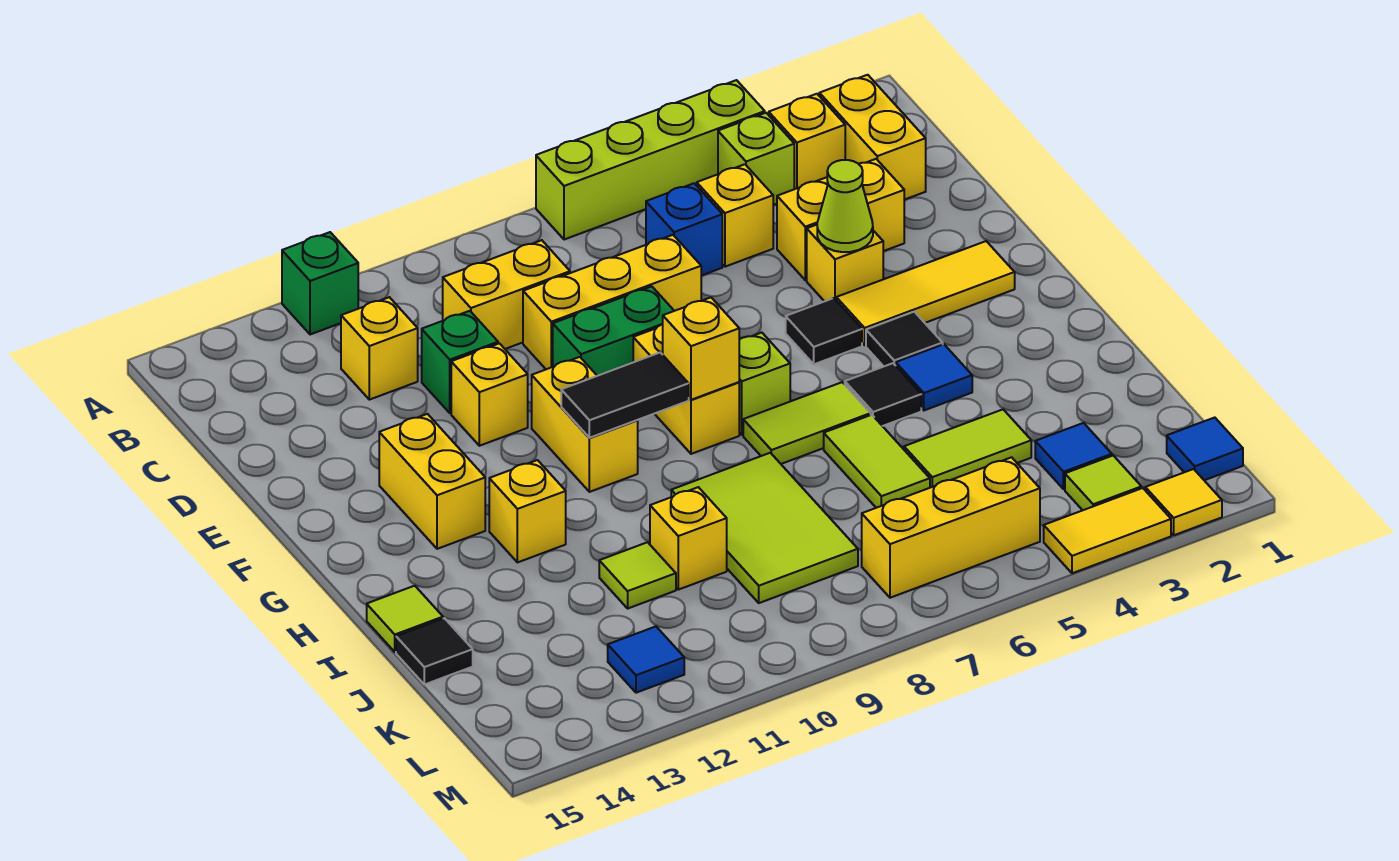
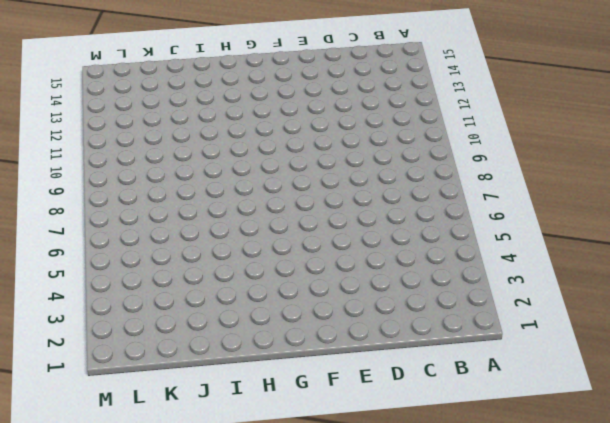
none -> lime 1x4 brick [536,80,765,240]
none -> green 1x1 brick [282,232,358,335]
none -> yellow 1x2 brick [819,75,926,200]
none -> yellow 1x1 brick [769,94,845,189]

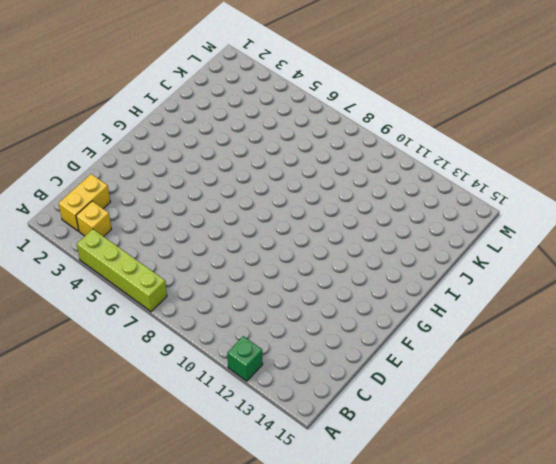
none -> lime 1x1 brick [718,113,794,205]
none -> yellow 1x1 brick [697,164,773,267]
none -> blue 1x1 brick [646,183,722,276]
none -> yellow 1x2 brick [443,240,570,349]

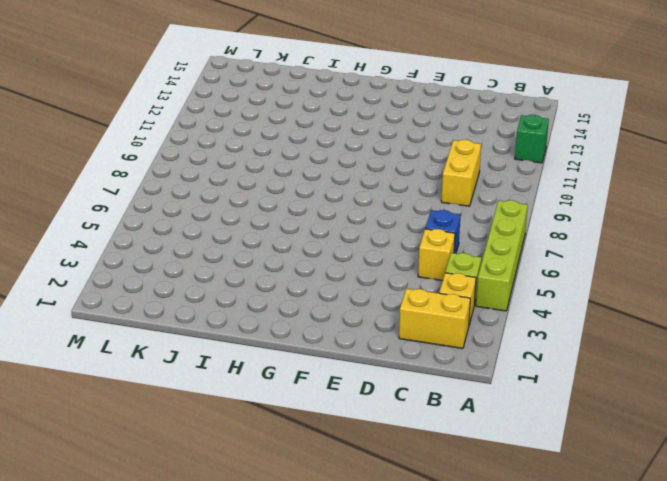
none -> yellow 1x1 brick [341,297,418,400]
none -> yellow 1x2 brick [777,159,904,280]
none -> yellow 1x3 brick [523,235,701,369]
none -> green 1x1 brick [422,311,498,413]

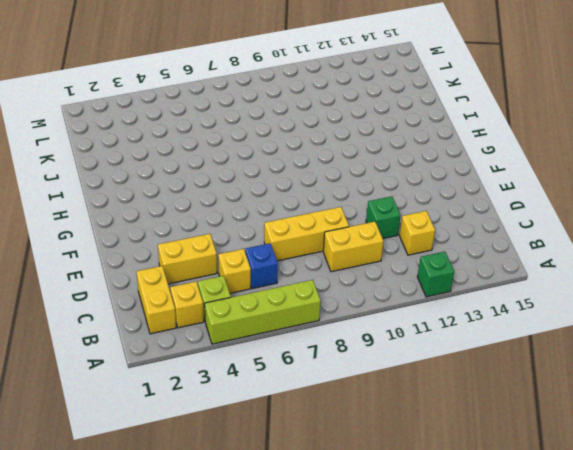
none -> yellow 1x1 brick [807,225,883,301]
none -> green 1x2 brick [553,286,674,376]
none -> yellow 1x1 brick [451,343,528,446]
none -> yellow 1x3 tile [836,241,1015,345]

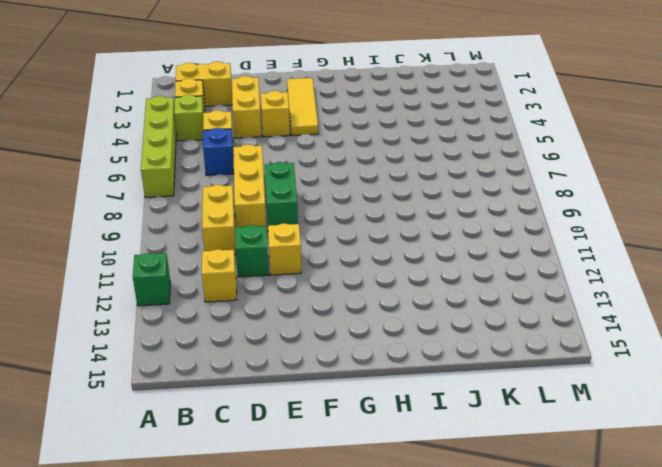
none -> black 1x1 tile [786,298,862,364]
none -> yellow 1x2 brick [633,324,739,454]
none -> yellow 1x2 brick [532,357,638,492]
none -> yellow 1x2 brick [379,414,485,549]

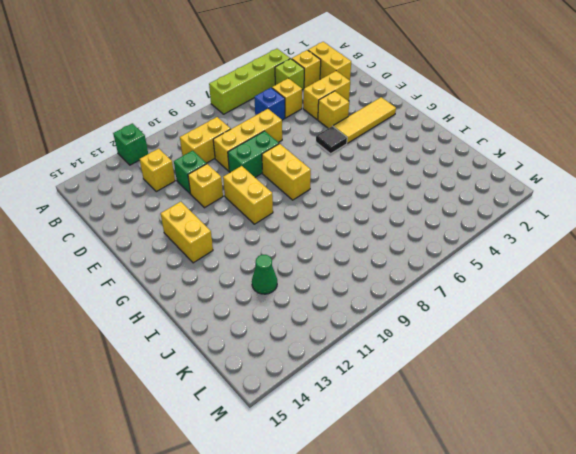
green 1x1 cone [252,255,277,294] -> none
none -> black 1x1 tile [866,312,943,366]
none -> lime 1x1 brick [739,333,790,435]
none -> blue 1x1 tile [896,344,972,410]
none -> black 1x1 tile [845,363,921,426]

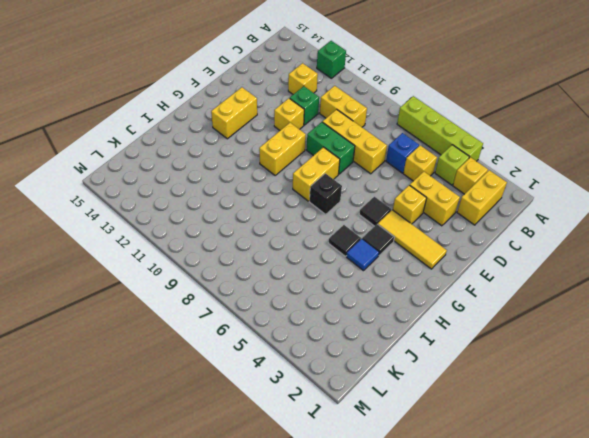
black 1x1 brick [309,173,342,214] -> lime 1x1 brick [739,333,790,435]
none -> lime 1x2 tile [743,382,871,464]
none -> yellow 1x1 brick [489,460,566,562]
none -> lime 1x2 tile [824,415,930,508]
none -> lime 2x3 tile [671,453,858,603]

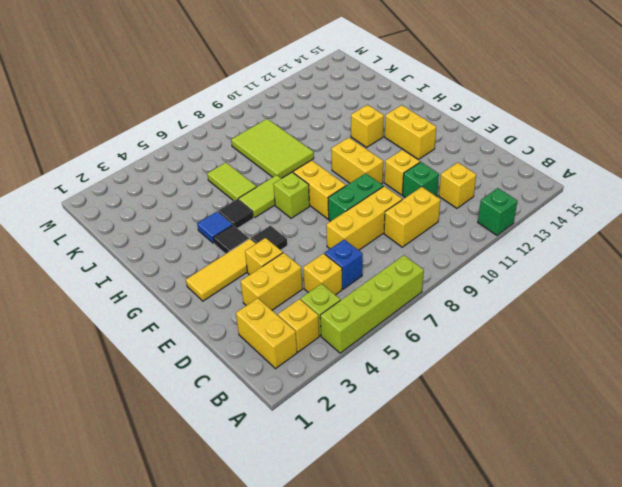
none -> lime 1x1 tile [367,586,443,652]
none -> lime 1x2 tile [904,409,1031,488]
none -> yellow 1x1 brick [650,487,727,590]
none -> lime 1x1 tile [599,542,676,608]

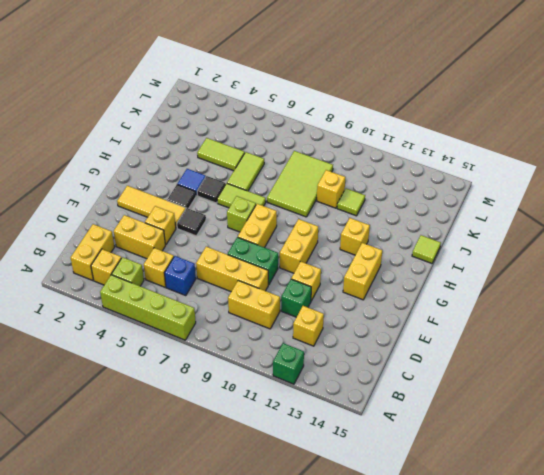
none -> black 1x1 tile [396,618,473,685]
none -> blue 1x1 tile [1035,423,1112,489]
none -> blue 1x1 tile [1167,418,1243,480]
none -> lime 1x1 tile [1065,456,1141,510]

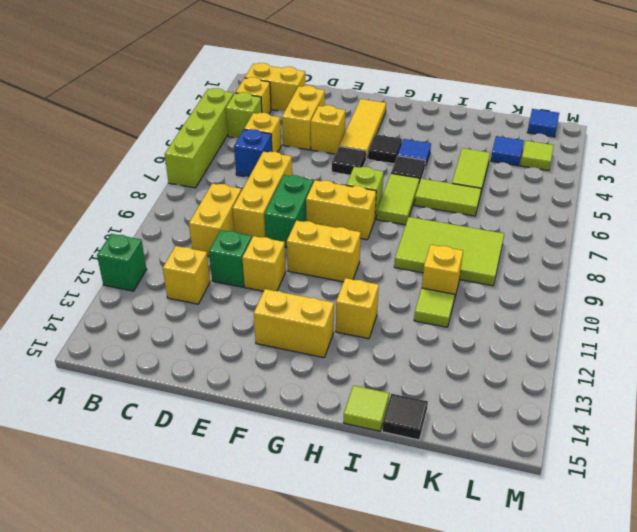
none -> yellow 1x3 brick [862,457,1040,598]
none -> blue 1x1 tile [608,627,684,693]
none -> yellow 1x1 tile [1145,469,1222,535]
none -> yellow 1x2 tile [1044,488,1171,573]

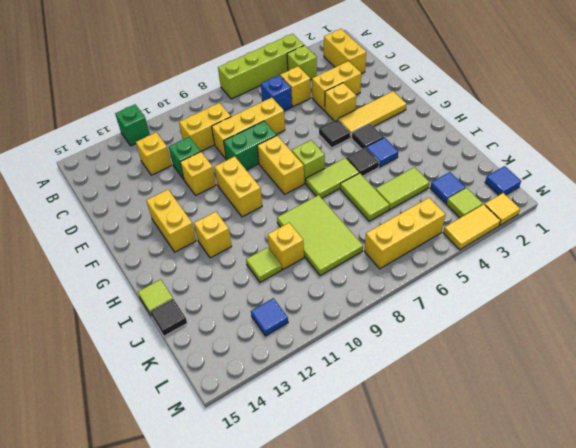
none -> yellow 1x1 brick [769,94,845,189]
none -> lime 1x1 cone [817,160,873,252]
none -> yellow 1x1 brick [663,297,739,400]
none -> black 1x2 tile [561,352,689,438]

